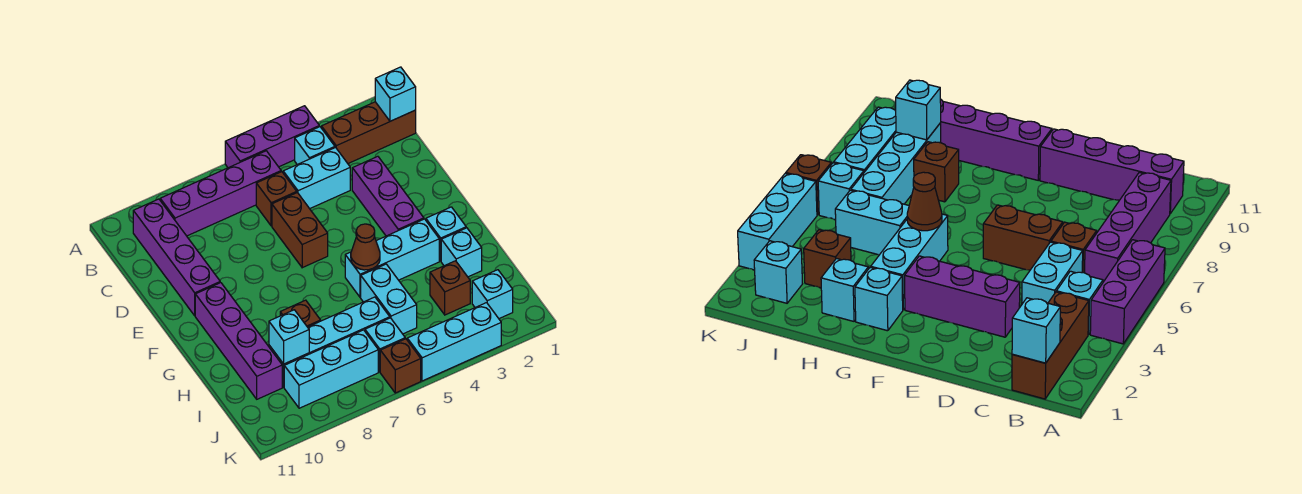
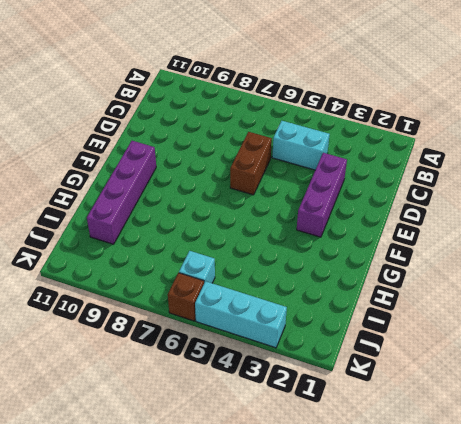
none -> purple 1x3 brick [225,106,319,168]
none -> brown 1x3 brick [321,102,416,163]
none -> cyan 1x1 brick [295,127,335,165]

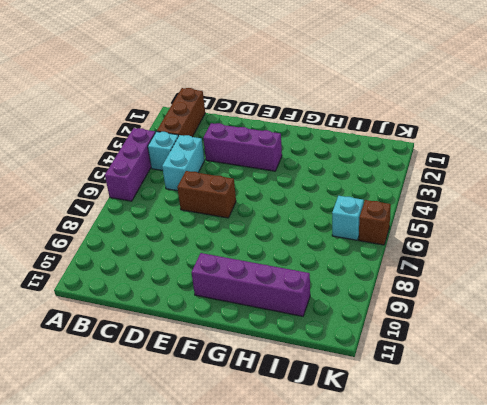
none -> purple 1x4 brick [160,151,281,236]
none -> purple 1x4 brick [133,199,220,316]
none -> brown 1x1 brick [256,172,297,226]

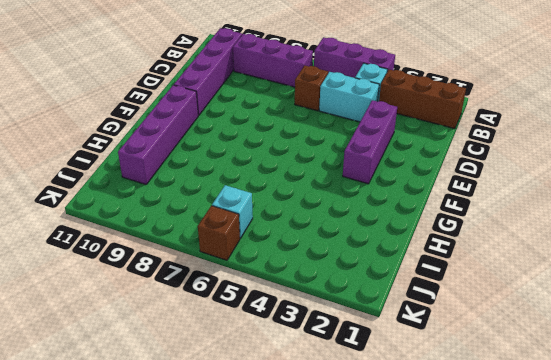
purple 1x3 brick [233,34,313,87] -> purple 1x4 brick [160,151,281,236]
none -> brown 1x2 brick [272,193,328,268]
none -> cyan 1x1 brick [426,207,466,261]
none -> cyan 1x3 brick [345,219,439,297]

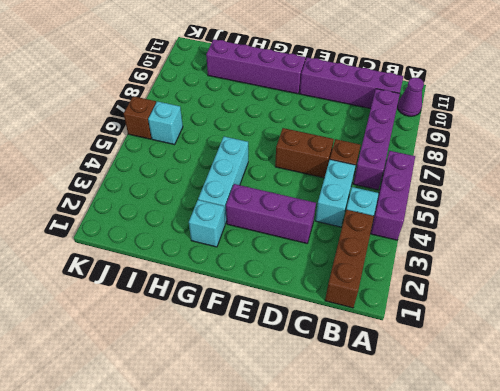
purple 1x1 cone [398,78,424,116] -> none
none -> cyan 1x1 brick [441,228,482,277]
none -> cyan 1x2 brick [361,264,417,334]
none -> brown 1x1 brick [280,300,321,327]

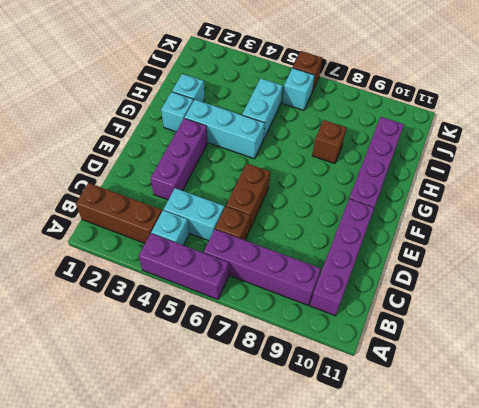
none -> brown 1x1 brick [430,261,470,315]
none -> cyan 1x4 brick [269,297,390,387]
none -> cyan 1x1 brick [472,270,513,319]

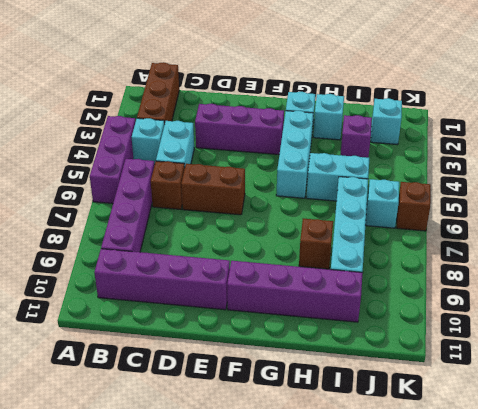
purple 1x1 brick [341,115,372,158] -> brown 1x1 brick [430,261,470,315]
none -> cyan 1x3 brick [284,330,378,408]
none -> cyan 1x3 brick [407,303,501,381]
none -> cyan 1x1 brick [375,67,416,121]

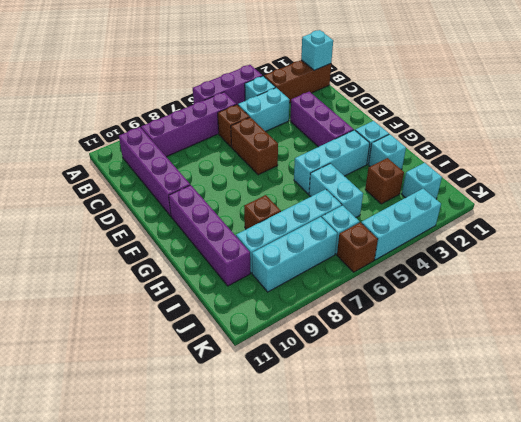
none -> brown 1x1 cone [351,224,380,270]
none -> cyan 1x1 brick [269,310,309,364]

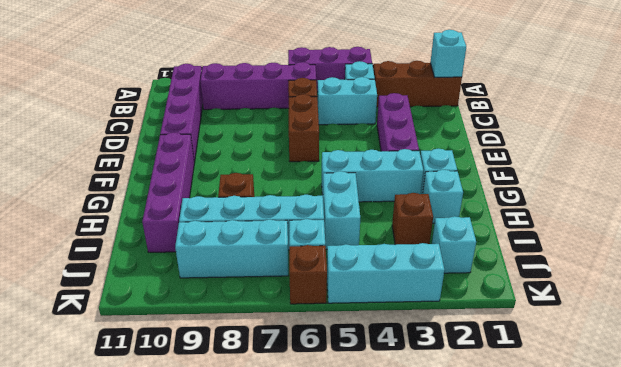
none -> brown 1x1 cone [351,224,380,270]
none -> cyan 1x1 brick [269,310,309,364]

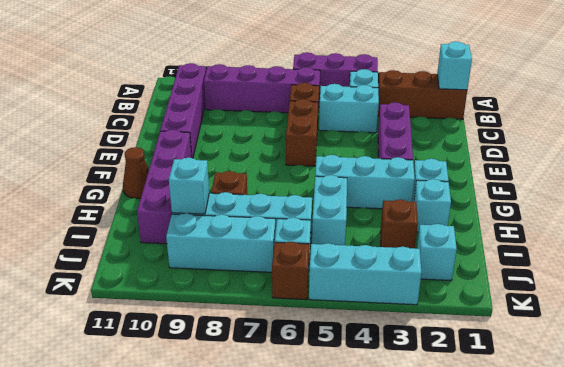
brown 1x1 cone [123,147,149,199] -> brown 1x1 cone moved to [351,224,380,270]

